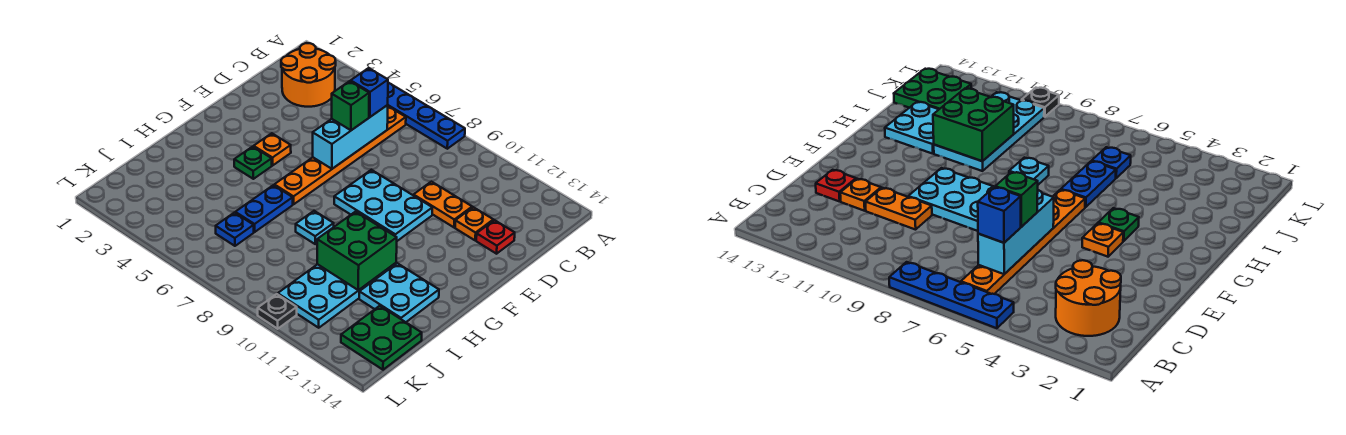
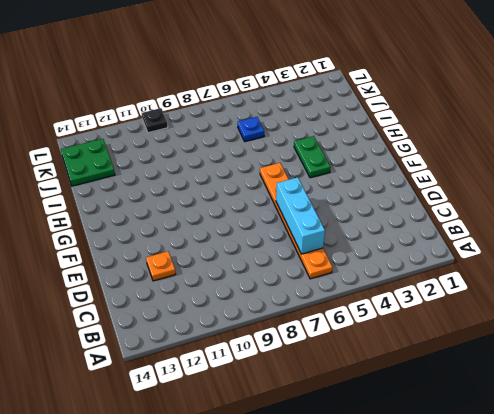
green 1x2 plate [294,136,331,178] -> green 1x1 plate [234,147,272,179]
none -> blue 1x4 plate [388,83,465,149]
none -> orange 2x2 round brick [281,43,336,107]
none -> orange 1x2 plate [413,182,472,227]

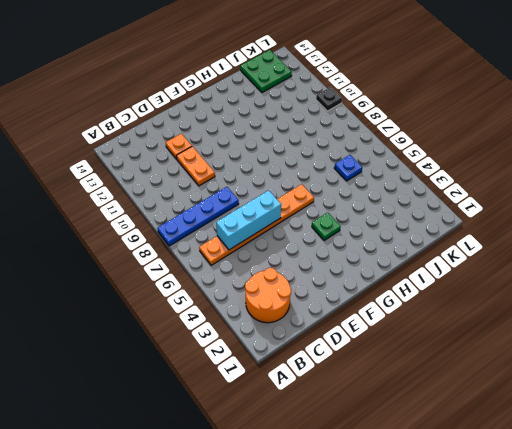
blue 1x4 plate [158,187,239,246] -> blue 1x4 plate turned to [388,83,465,149]
none -> red 1x1 plate [476,220,515,254]
none -> cyan 2x3 plate [334,170,432,241]
none -> orange 1x1 plate [254,133,291,165]

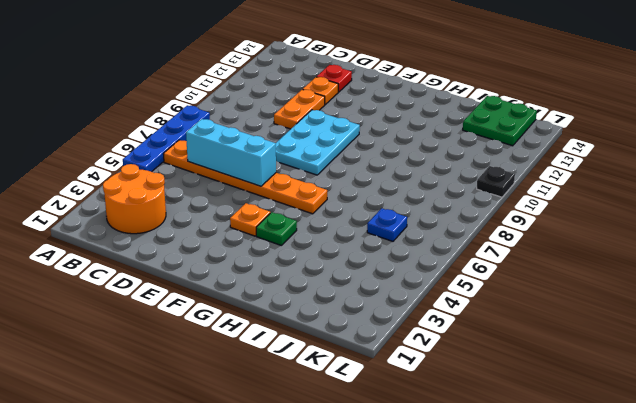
none -> blue 1x2 plate [235,185,293,232]
none -> cyan 1x1 plate [296,211,334,244]
none -> cyan 2x4 plate [278,263,396,328]

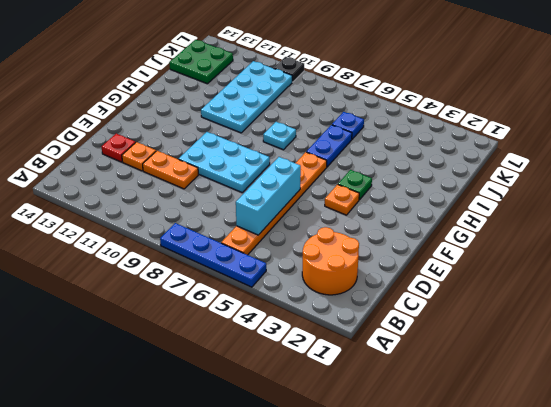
none -> cyan 2x2 plate [359,263,439,322]
none -> green 2x2 brick [317,212,397,290]
none -> blue 1x1 brick [351,68,388,117]

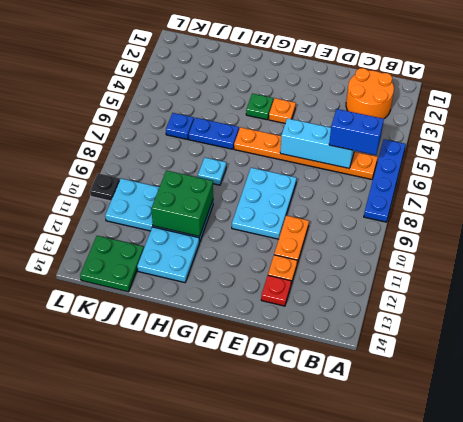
blue 1x2 brick [329,109,384,155] -> blue 1x1 brick [351,68,388,117]
none -> green 1x1 brick [332,81,369,130]

